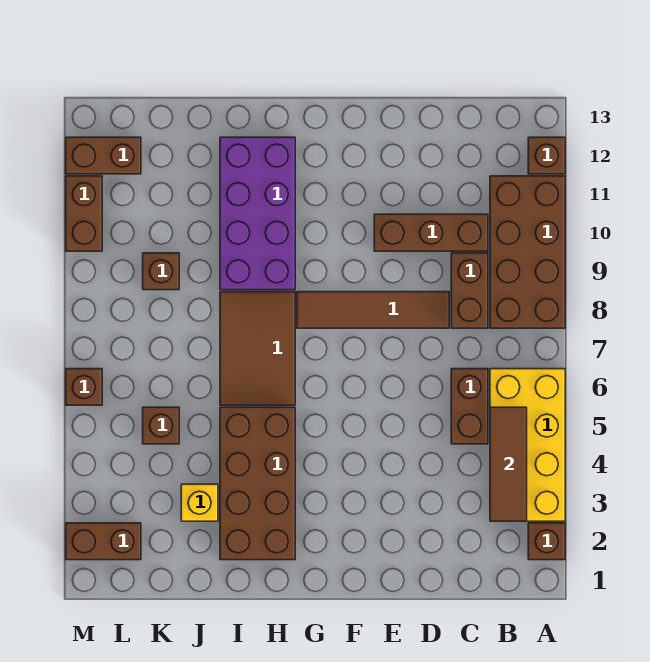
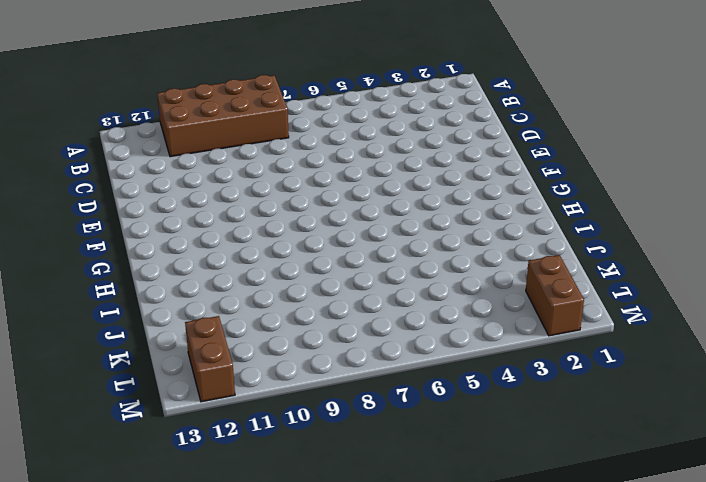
none -> brown 1x1 brick [528,523,565,560]
none -> yellow 2x4 brick [490,369,565,521]
none -> brown 1x1 brick [528,137,565,174]

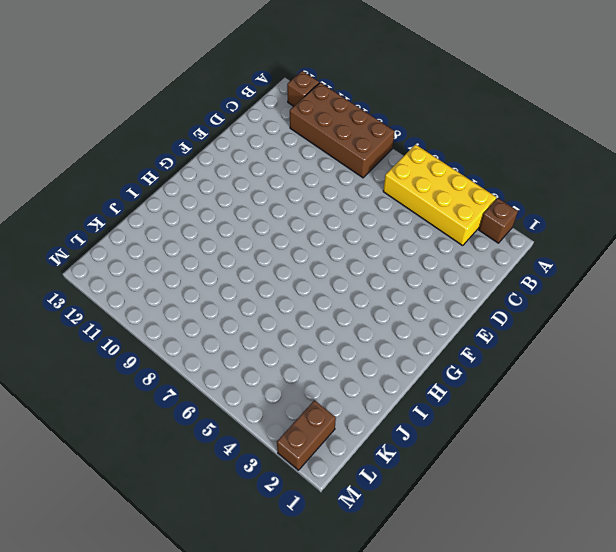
none -> brown 1x2 brick [451,369,488,444]
none -> brown 1x2 brick [451,253,488,328]
none -> brown 1x3 brick [374,214,488,251]

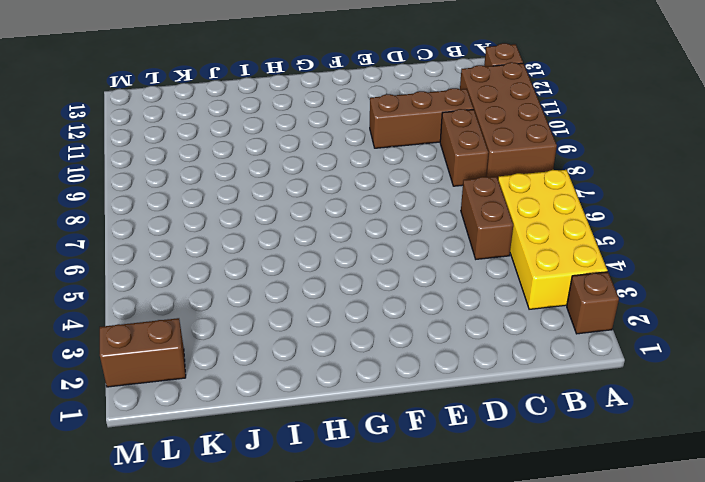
none -> brown 1x4 tile [297,292,449,328]
none -> brown 2x4 brick [220,407,295,560]
none -> brown 2x3 tile [220,292,295,405]

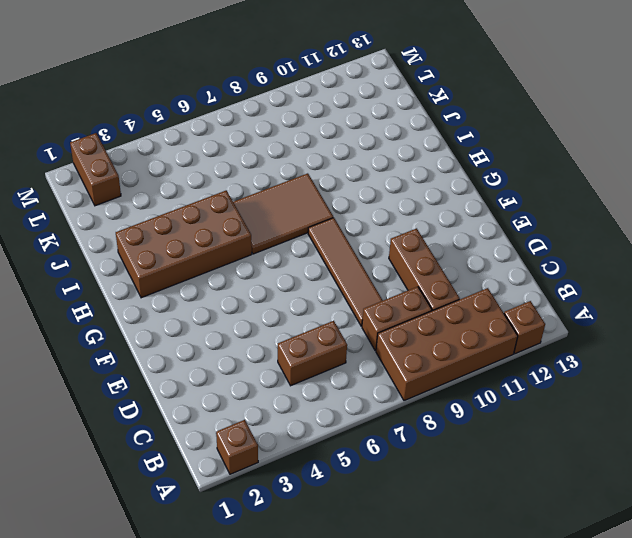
none -> yellow 2x4 brick [490,369,565,521]
none -> purple 2x4 brick [220,137,295,290]
none -> yellow 1x1 brick [181,484,218,521]

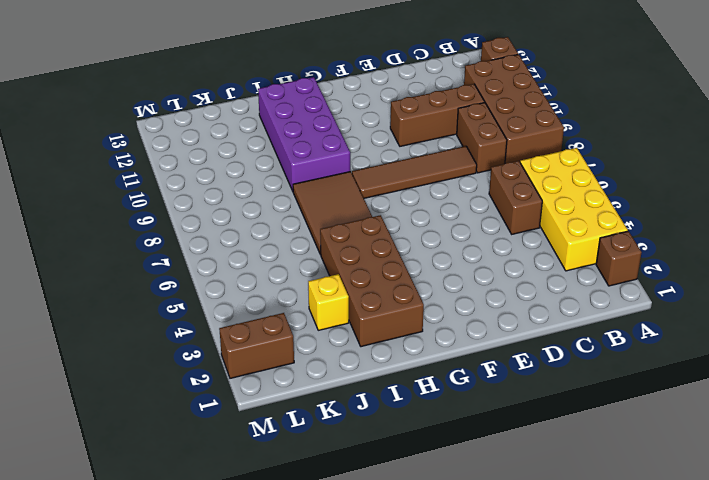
none -> brown 1x1 brick [143,407,179,444]
none -> brown 1x1 brick [143,253,179,290]
none -> brown 1x2 brick [66,137,141,174]

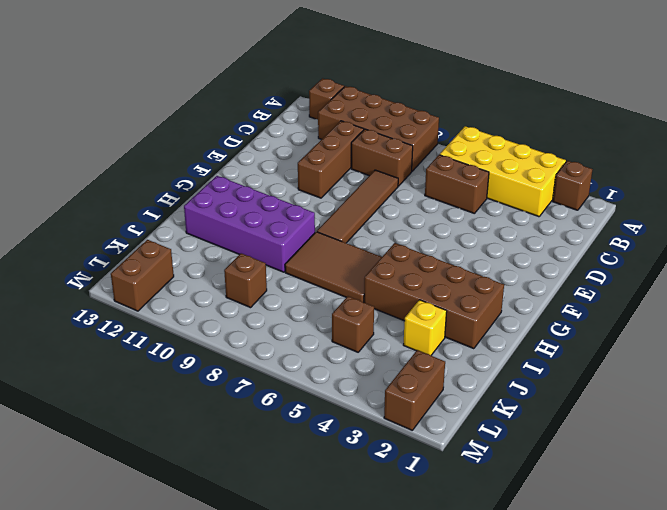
none -> brown 1x1 brick [66,369,102,405]
none -> brown 1x2 brick [66,176,102,251]
none -> brown 1x3 tile [490,407,527,521]

